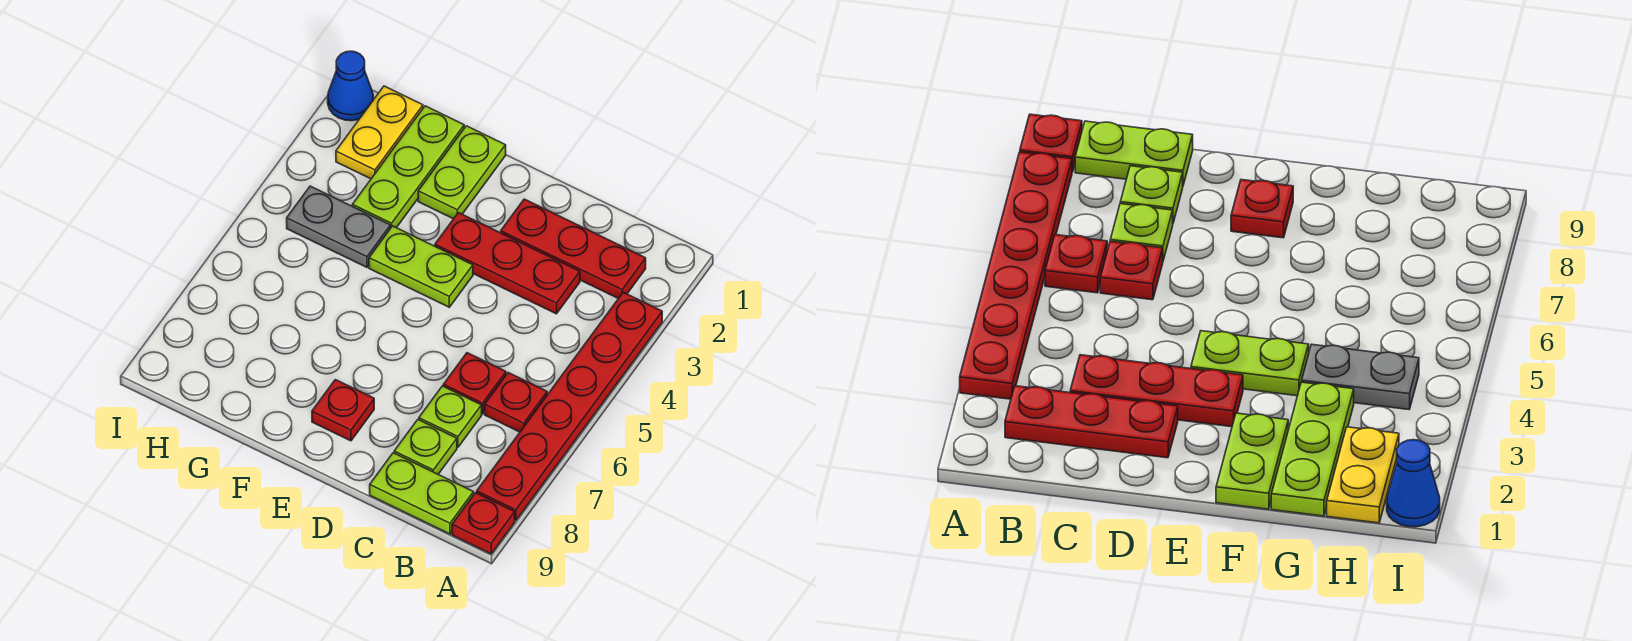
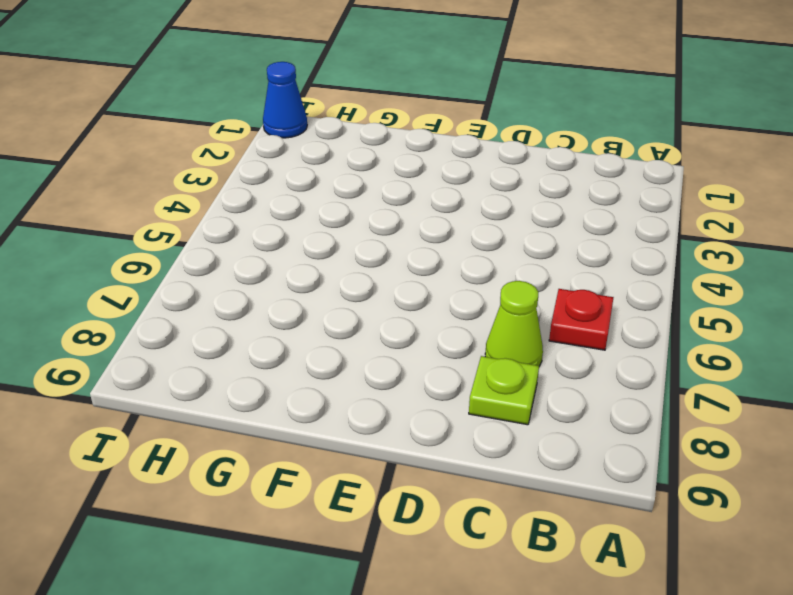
lime 1x1 cone [485,281,543,366] -> lime 1x1 plate [419,386,482,447]
none -> red 1x6 plate [477,292,662,521]
none -> red 1x1 plate [452,493,515,554]
none -> red 1x3 plate [501,199,646,298]

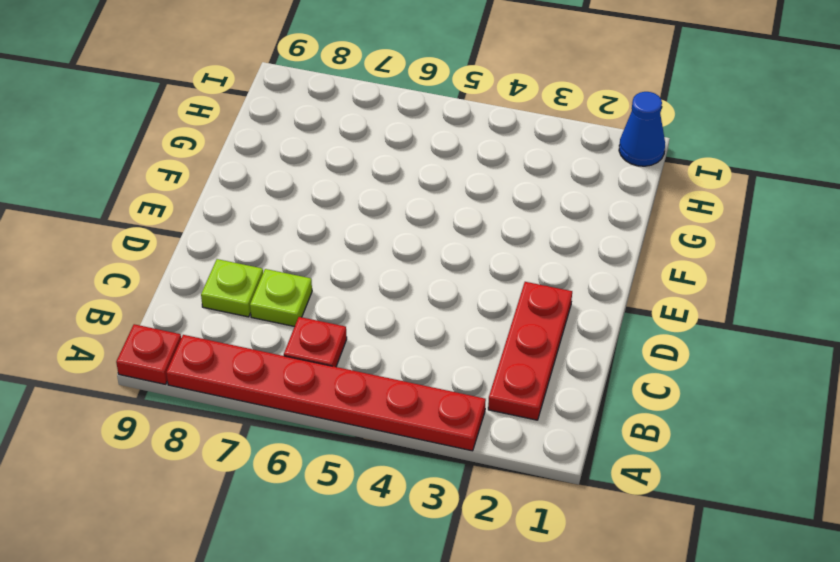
none -> lime 1x2 plate [370,453,474,534]
none -> red 1x3 plate [435,213,580,314]
none -> red 1x1 plate [443,353,506,414]

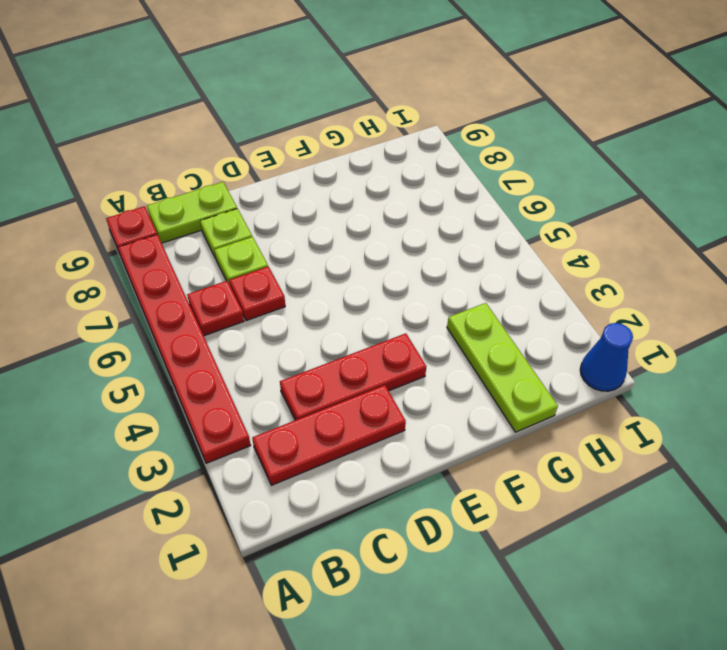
none -> lime 1x2 plate [369,226,473,307]
none -> red 1x1 plate [312,380,374,441]
none -> lime 1x2 plate [418,126,506,219]

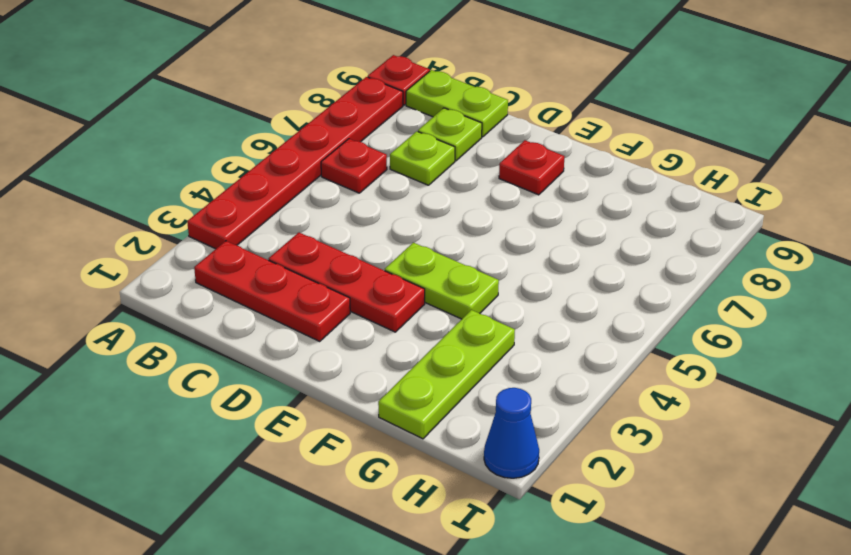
none -> red 1x1 plate [443,353,506,414]
none -> lime 1x2 plate [418,126,506,219]
none -> grey 1x2 plate [287,186,390,267]

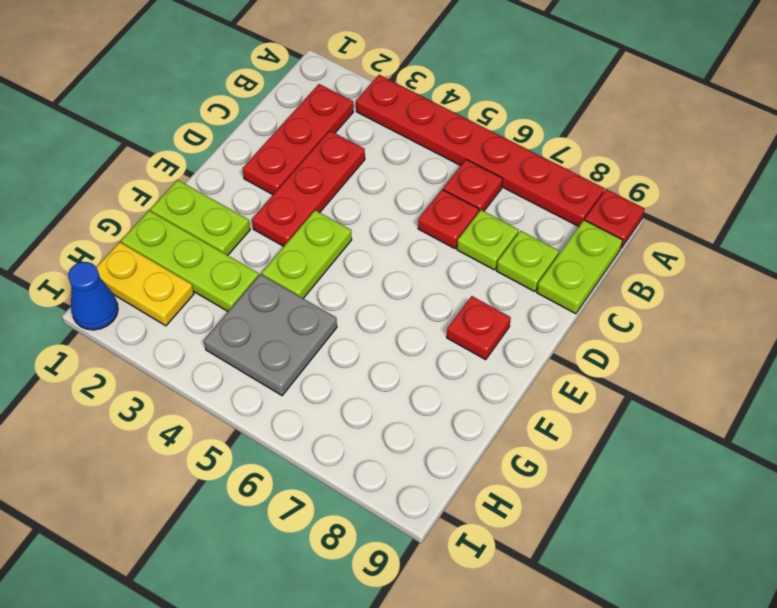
grey 2x2 plate [204,274,337,395] -> grey 1x2 plate [287,186,390,267]

